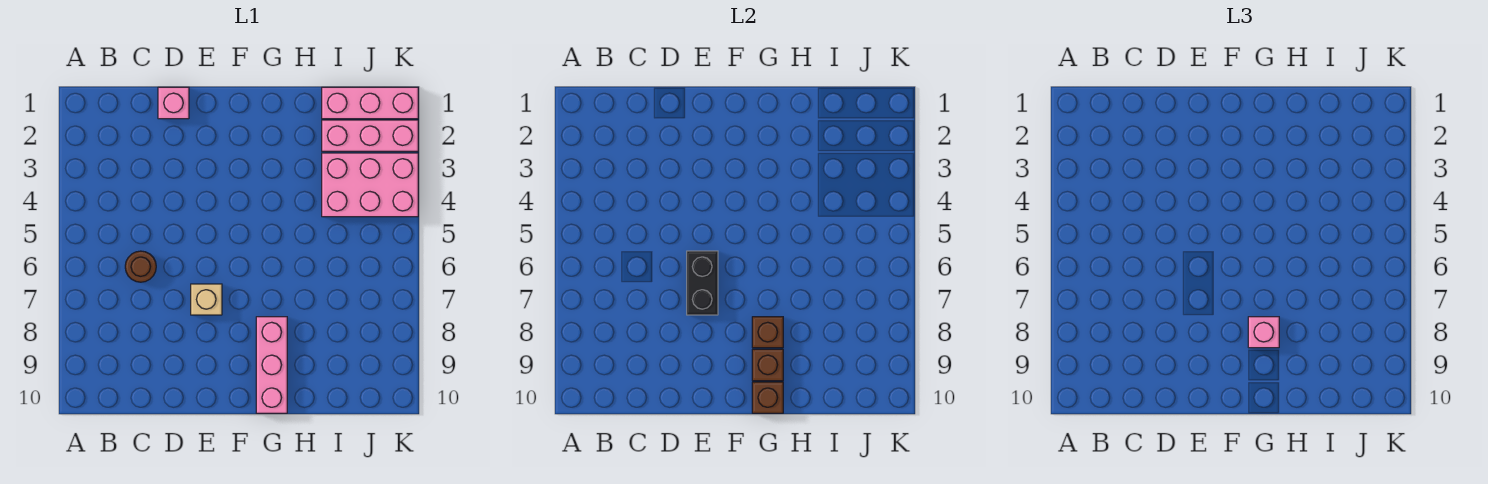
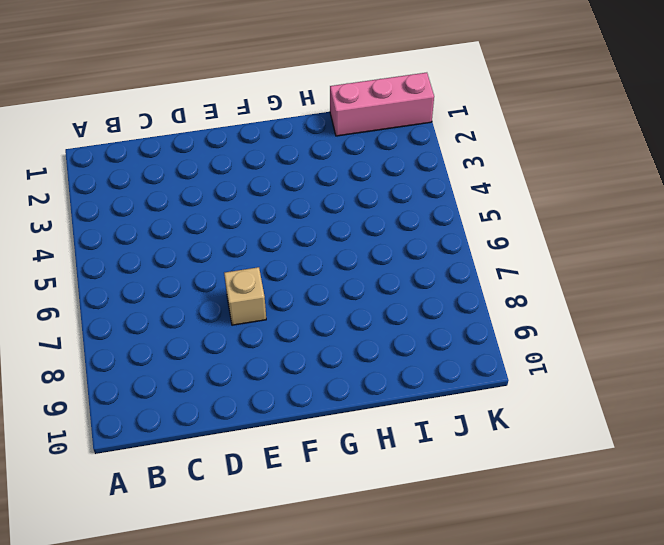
none -> brown 1x1 round brick [125,251,156,282]
none -> pink 1x1 brick [158,87,189,119]
none -> pink 1x3 brick [256,317,287,413]

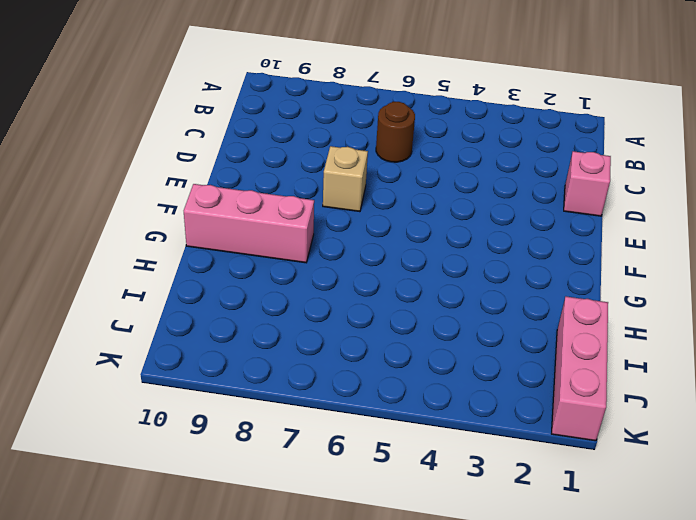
none -> pink 1x3 brick [322,120,418,151]
none -> pink 2x3 brick [322,153,418,217]
none -> black 1x2 brick [687,251,718,315]

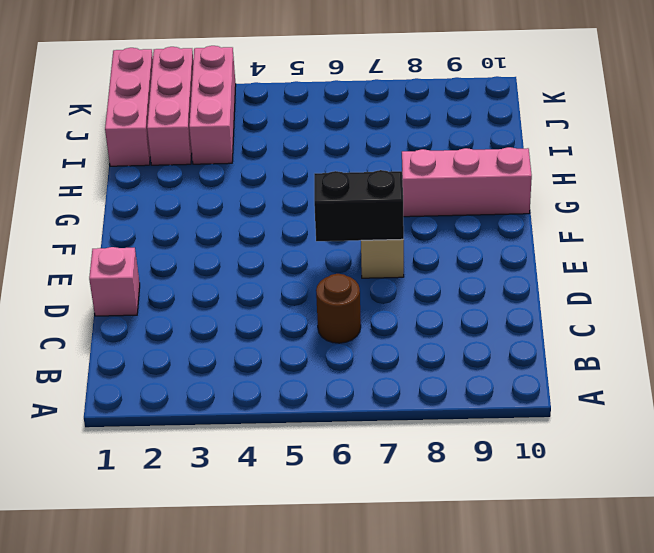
pink 1x3 brick [189,46,236,164] -> pink 2x3 brick [322,153,418,217]
none -> brown 1x1 brick [752,317,783,348]
none -> brown 1x1 brick [752,349,783,381]
none -> brown 1x1 brick [752,382,783,413]

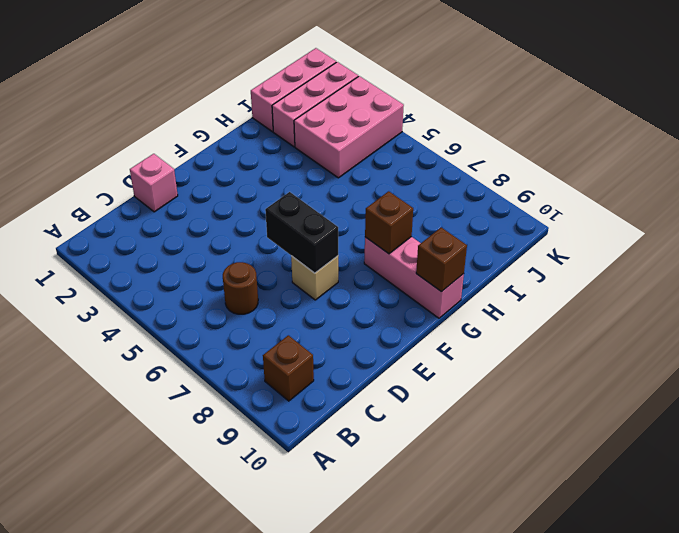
brown 1x1 brick [263,335,314,401] -> brown 1x1 brick moved to [752,349,783,381]
none -> pink 1x1 brick [1248,317,1279,348]

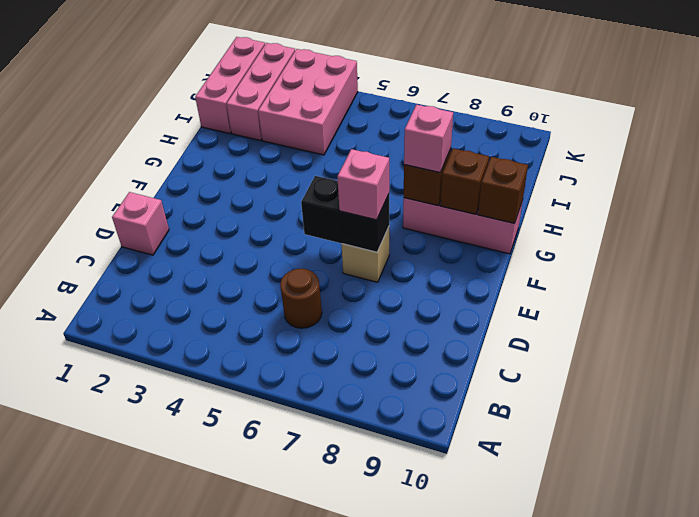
pink 1x1 brick [337,149,389,220] -> none

